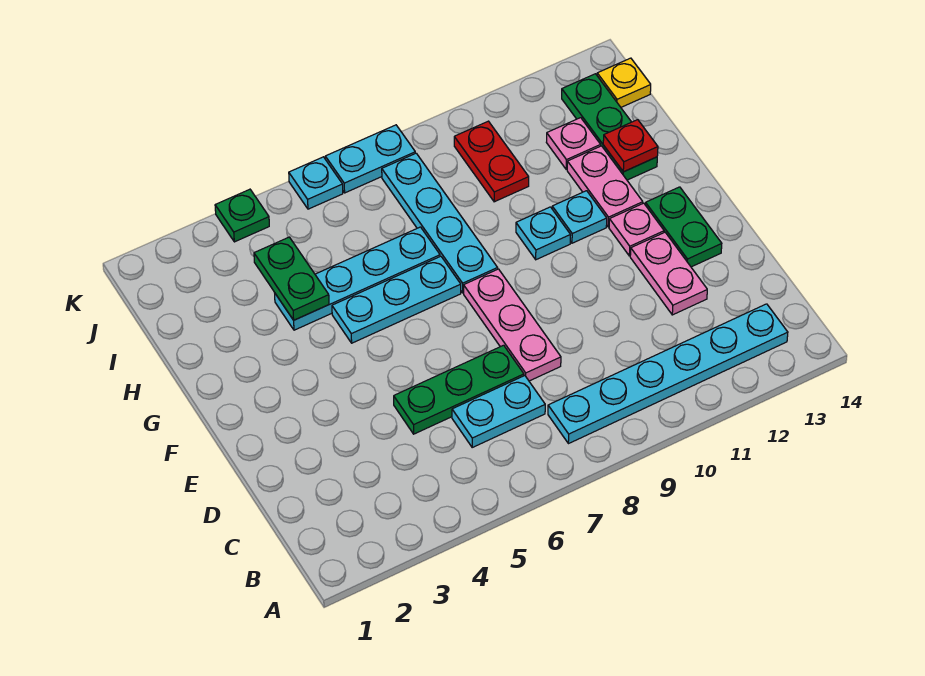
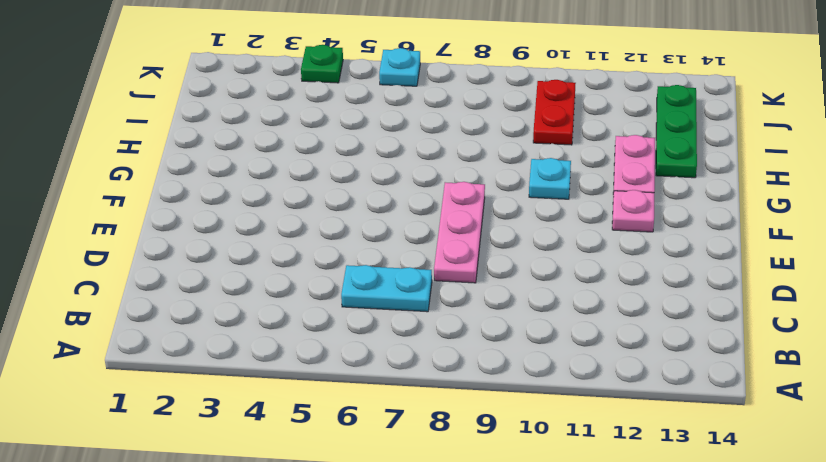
none -> cyan 1x6 plate [548,304,788,444]
none -> green 1x3 plate [394,345,524,434]
none -> pink 1x2 plate [630,232,707,315]

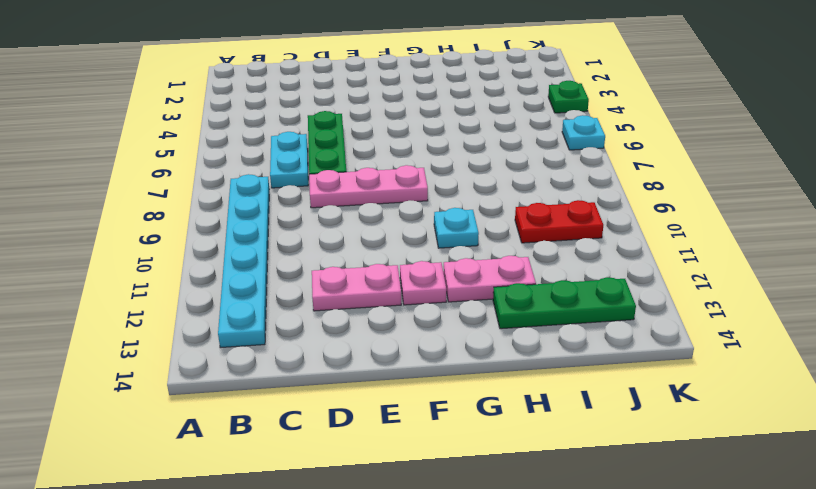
none -> green 1x2 plate [645,187,722,267]
none -> cyan 1x3 plate [332,256,461,343]
none -> cyan 1x4 plate [382,153,498,293]

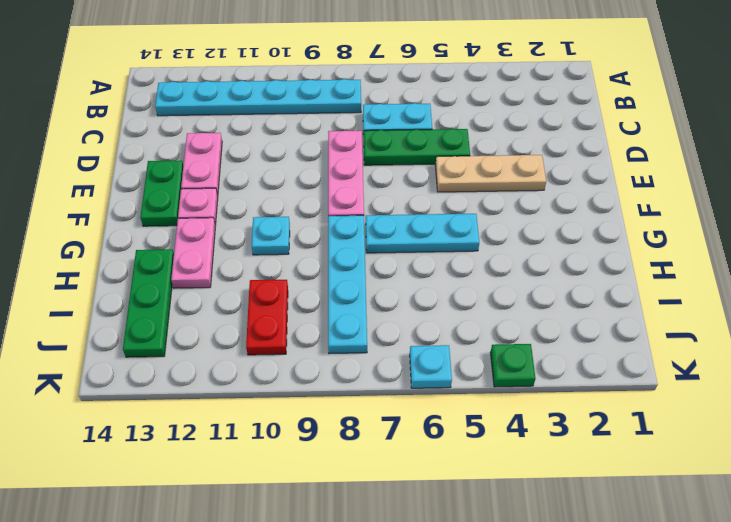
tan 1x3 plate [435,155,546,192] -> none
none -> cyan 1x1 plate [552,191,607,243]
none -> cyan 1x4 plate [275,227,440,330]
none -> pink 1x1 plate [546,118,601,169]

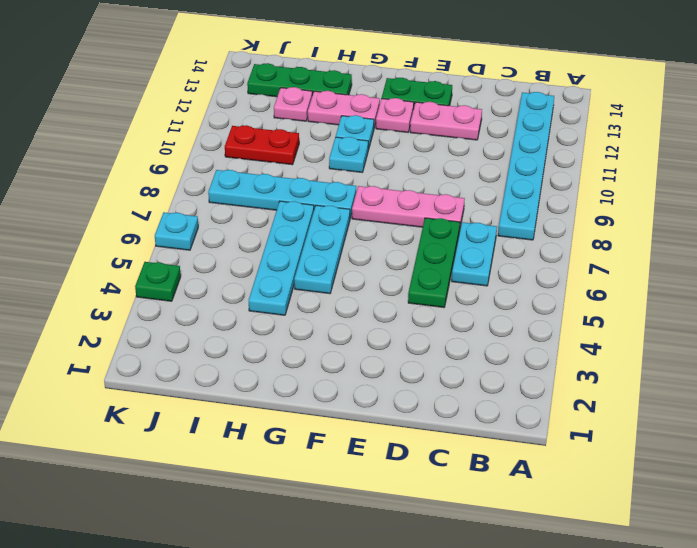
none -> yellow 1x1 plate [597,58,651,107]
none -> cyan 1x2 plate [325,125,415,193]
none -> green 1x2 plate [254,237,329,320]

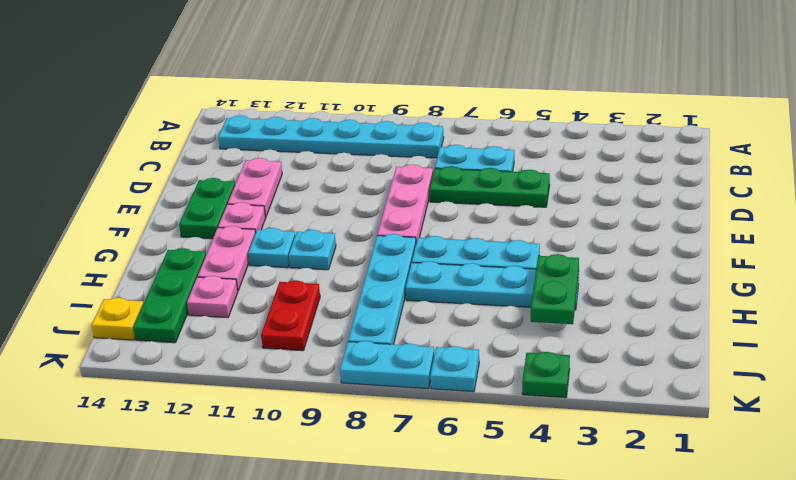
none -> red 1x1 plate [603,120,658,172]

